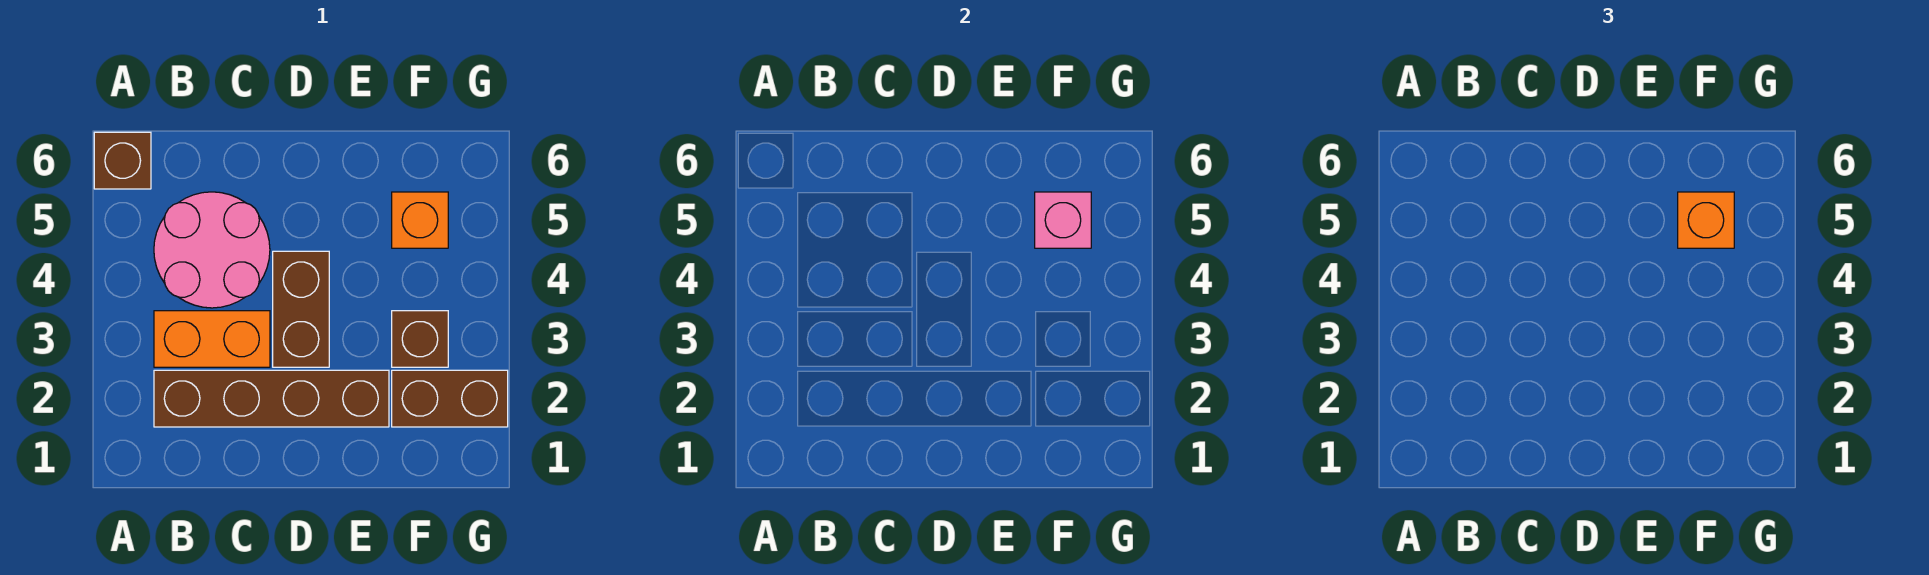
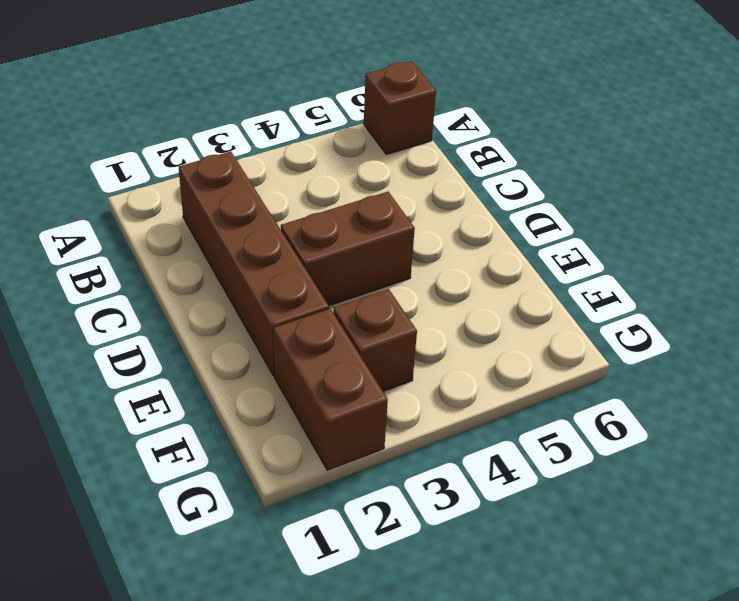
none -> orange 1x2 brick [154,311,270,367]
none -> pink 2x2 round brick [154,192,270,308]

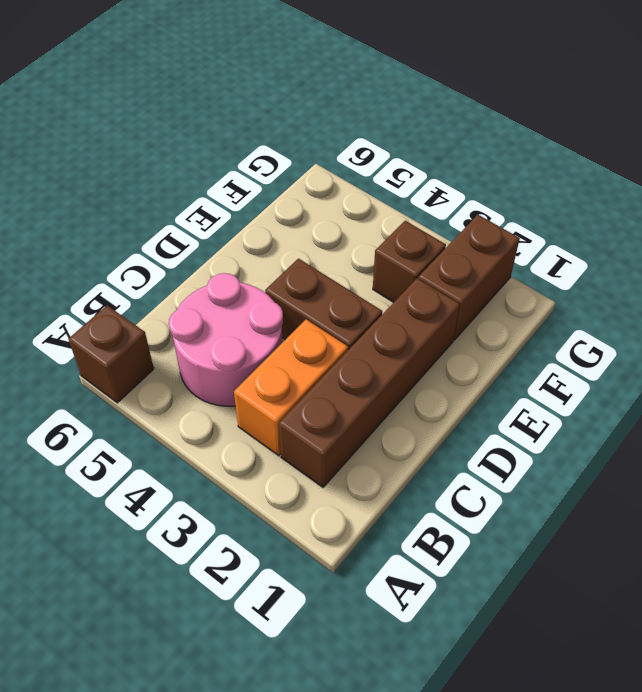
none -> orange 1x1 brick [392,192,448,248]
none -> pink 1x1 brick [1035,192,1091,248]

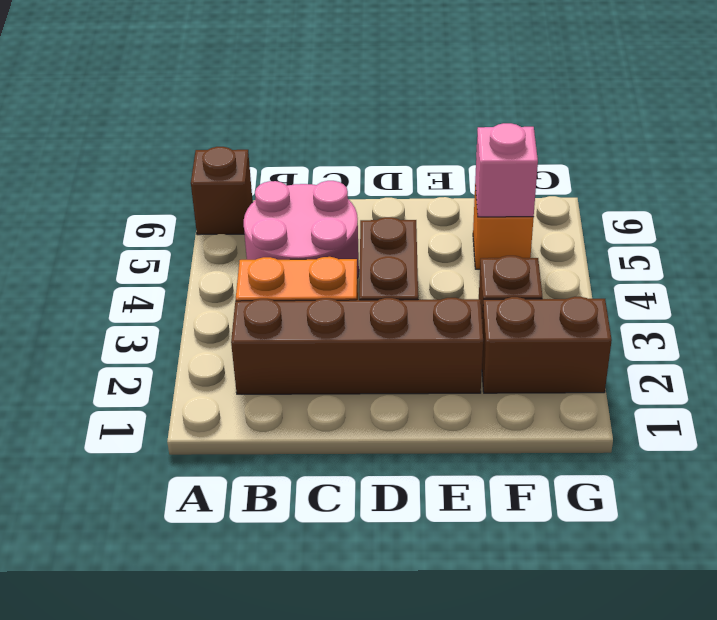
none -> orange 1x1 brick [1678,192,1734,248]

